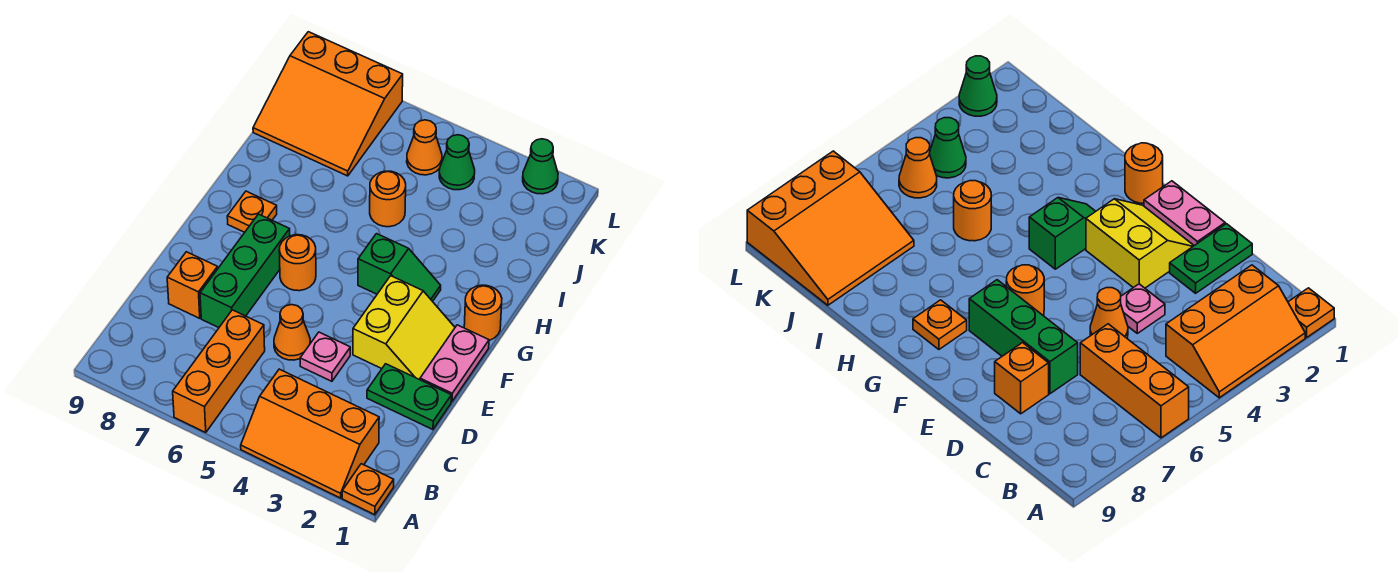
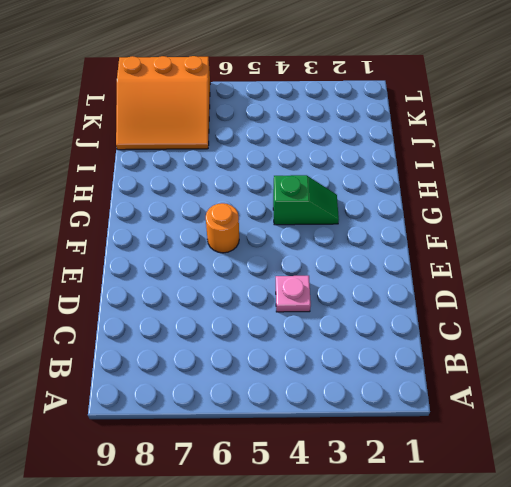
none -> orange 1x1 plate [342,464,394,515]
none -> orange 2x3 slope [241,369,379,498]
none -> orange 1x3 brick [173,310,265,432]

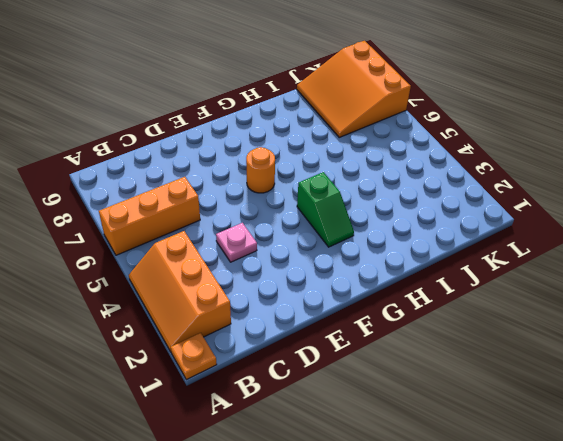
none -> green 1x2 plate [367,364,451,430]
none -> orange 1x1 cone [274,305,310,360]
none -> green 1x3 brick [200,214,290,328]

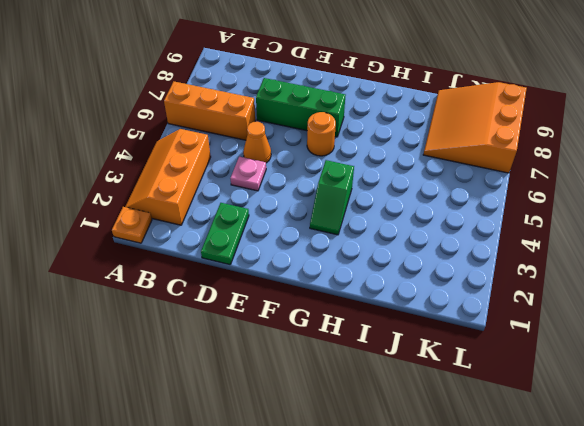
none -> orange 1x1 brick [167,252,218,318]
none -> pink 1x2 plate [420,325,489,402]
none -> yellow 2x2 slope [353,276,455,379]

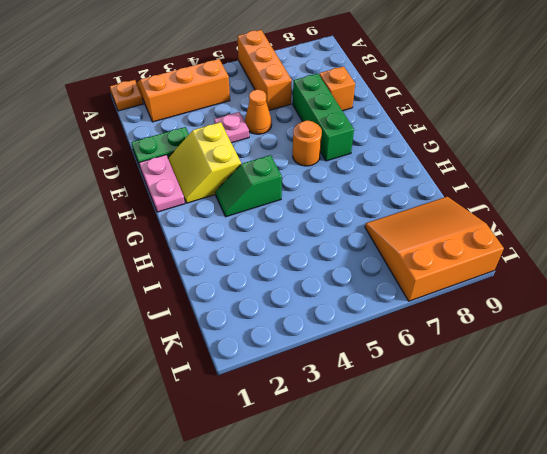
none -> orange 1x1 round brick [464,285,502,340]
none -> orange 1x1 plate [227,191,277,232]
none -> orange 1x1 round brick [370,171,406,227]

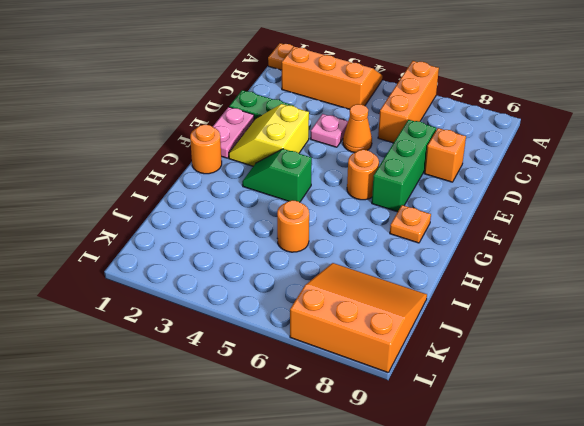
none -> green 1x1 cone [439,135,475,190]
none -> orange 1x1 cone [407,120,442,175]
none -> green 1x1 cone [523,139,558,194]

